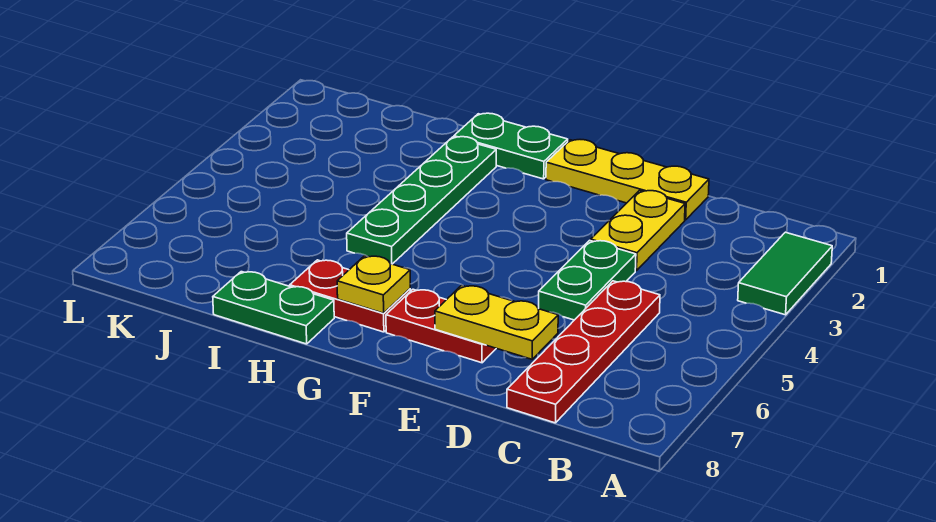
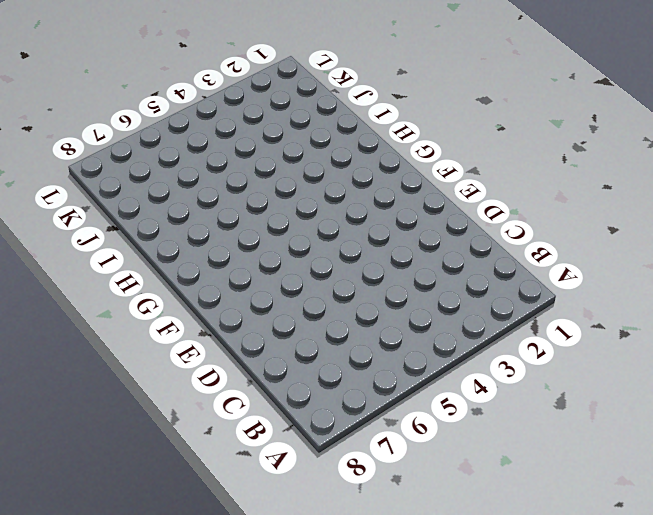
none -> green 1x2 tile [738,232,832,315]
none -> red 1x4 plate [507,281,660,423]
none -> yellow 1x3 plate [546,140,709,220]

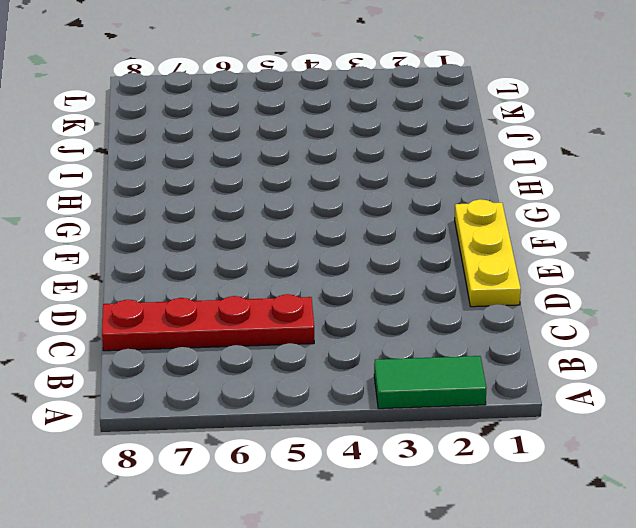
none -> yellow 1x2 plate [591,191,685,271]
none -> green 1x2 plate [539,240,636,320]
none -> red 1x2 plate [386,289,496,363]

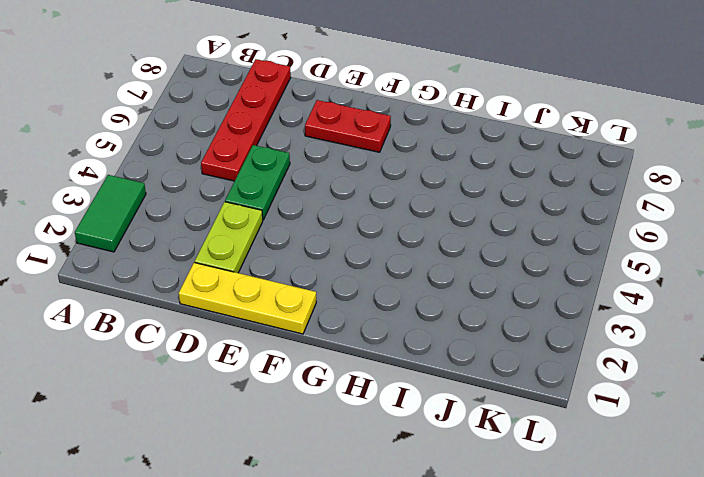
lime 1x2 plate [195,202,263,273] -> yellow 1x2 plate [591,191,685,271]
none -> green 1x2 plate [454,113,568,179]
none -> red 1x2 plate [290,260,410,332]
none -> green 1x4 plate [347,137,496,264]

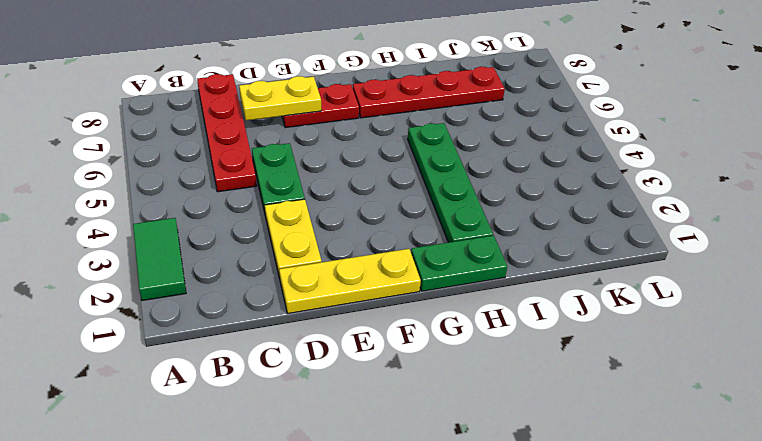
red 1x4 plate [353,67,505,118] -> red 1x2 plate [290,260,410,332]
none -> green 1x2 plate [213,272,334,344]
none -> yellow 1x1 plate [337,256,410,313]

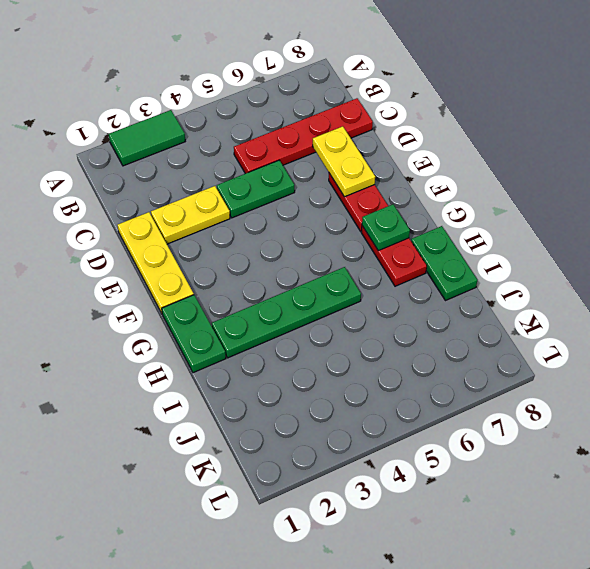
green 1x1 plate [362,204,410,251] -> yellow 1x1 plate [337,256,410,313]

